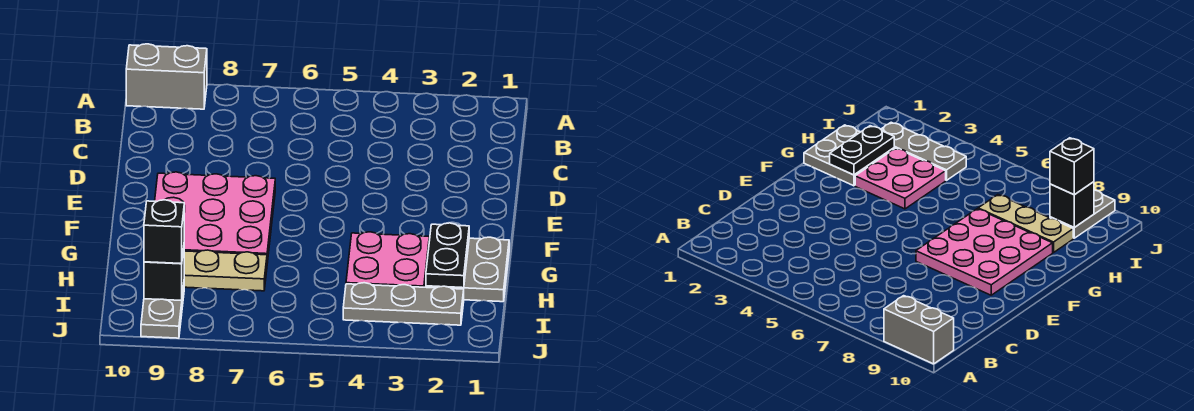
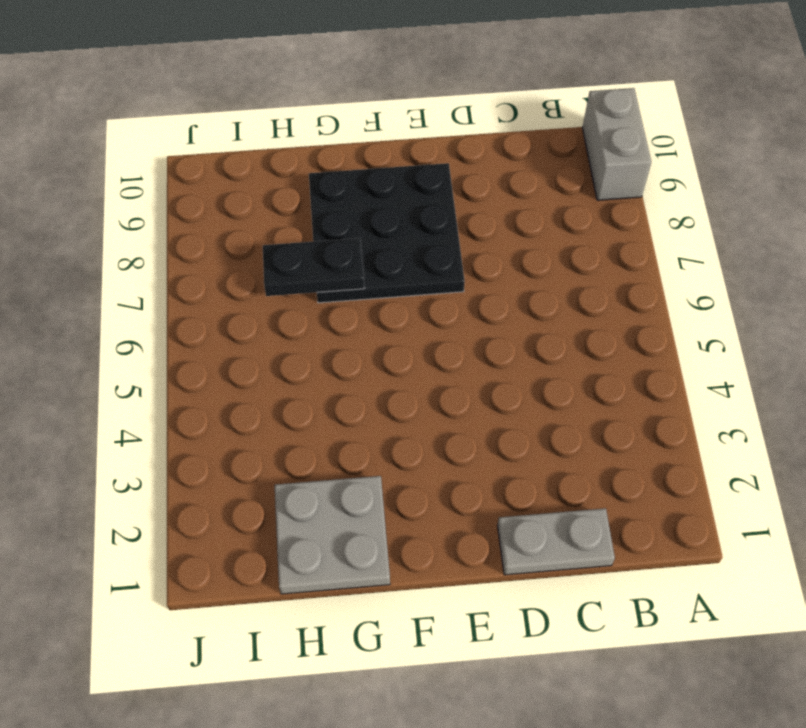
grey 1x2 plate [497,508,615,575] -> grey 1x2 plate moved to [141,285,184,338]
black 3x3 plate [309,163,465,303] -> pink 3x3 plate [155,172,275,263]
black 1x2 plate [263,238,364,296] -> black 1x2 plate moved to [426,223,469,288]
none -> pink 2x2 plate [346,232,429,287]
none -> tan 1x3 plate [184,250,267,291]

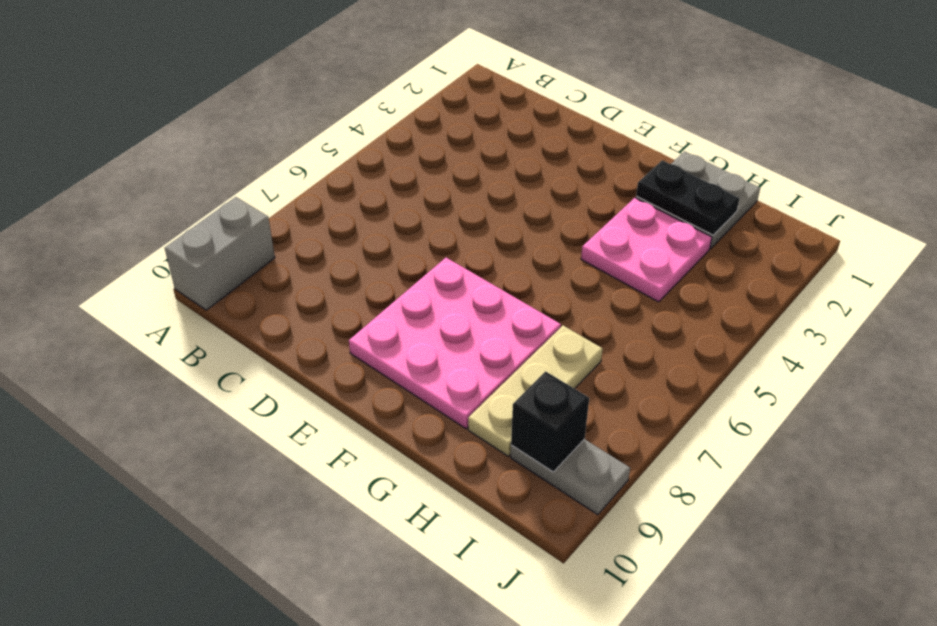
none -> grey 1x3 plate [343,283,464,325]
none -> black 1x1 brick [144,200,184,264]

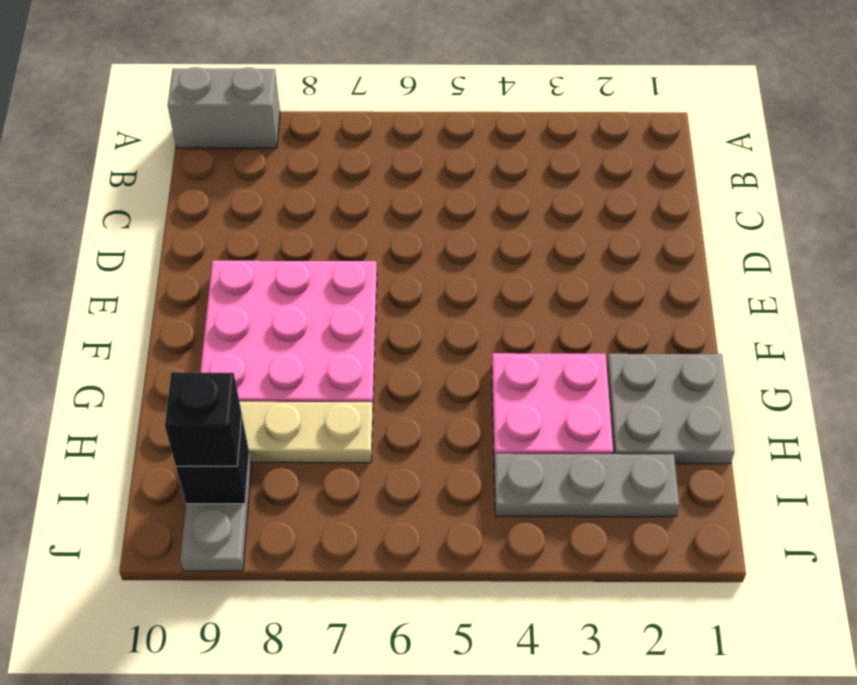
none -> black 1x2 plate [426,223,469,288]

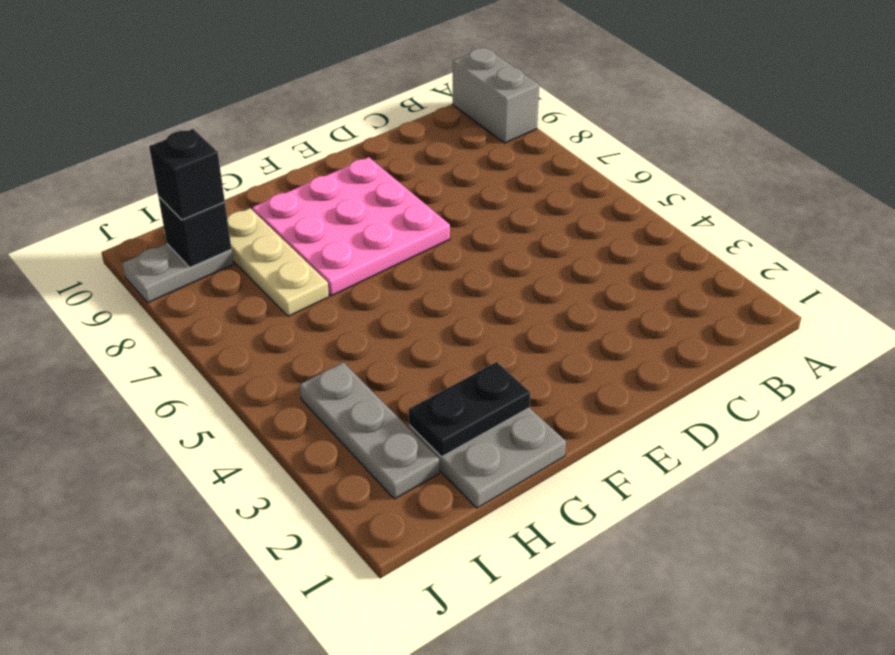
none -> pink 2x2 plate [346,232,429,287]

